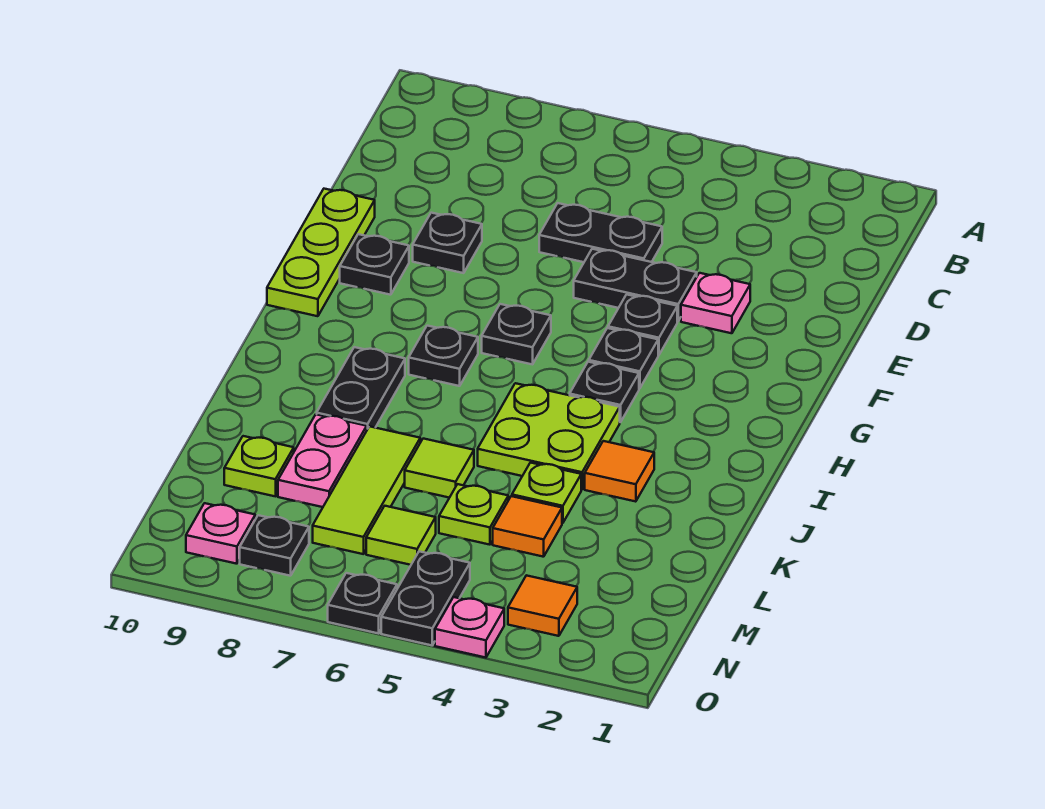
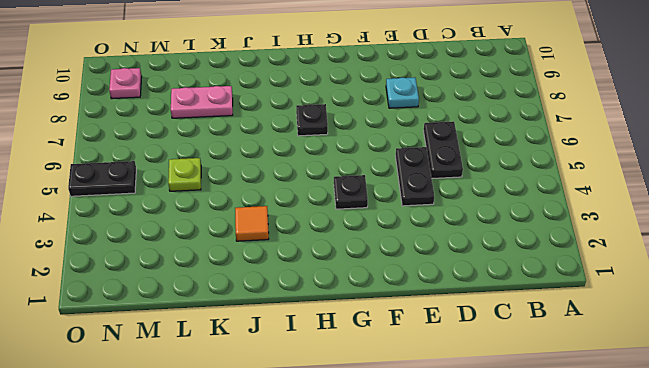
cyan 1x1 plate [386,77,419,108] -> black 1x1 plate [413,213,482,273]
none -> pink 1x1 plate [681,273,750,333]
none -> lime 1x3 plate [267,189,375,316]
none -> black 1x1 plate [608,294,677,355]

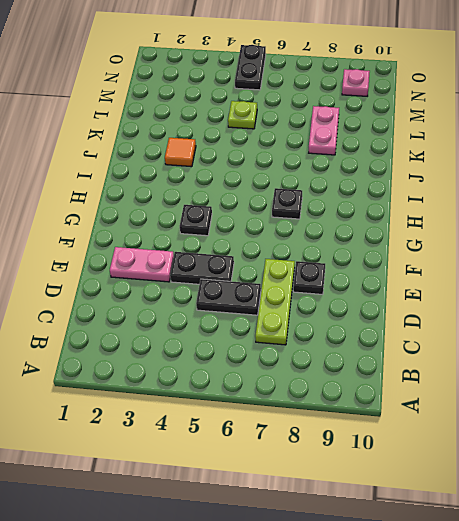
lime 1x3 plate [255,259,295,345] -> lime 1x3 plate moved to [267,189,375,316]
pink 1x2 plate [110,247,174,282] -> pink 1x1 plate [681,273,750,333]
none -> black 1x1 plate [608,294,677,355]
none -> black 1x1 plate [340,234,409,295]
none -> black 1x1 plate [482,304,551,364]

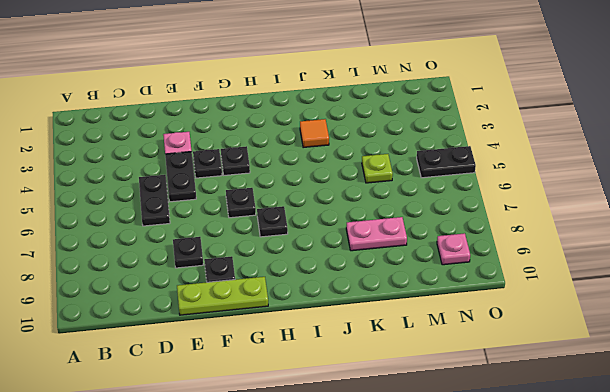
none -> black 1x1 plate [570,362,639,422]
none -> lime 2x2 plate [478,383,620,489]
none -> black 1x2 plate [317,347,405,429]

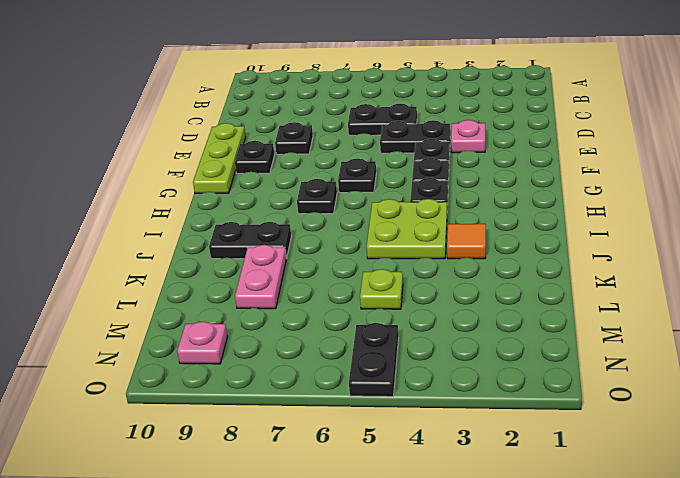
black 1x2 plate [209,222,291,259] -> black 1x2 plate turned to [317,347,405,429]
none -> lime 1x1 plate [512,463,581,523]
none -> lime 1x1 tile [405,439,474,498]
none -> lime 1x3 tile [313,426,420,554]

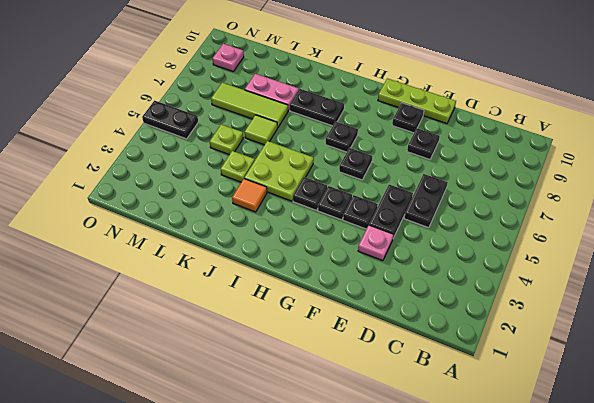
none -> orange 1x1 tile [493,496,562,557]
none -> lime 1x1 plate [224,436,294,496]
none -> lime 1x1 tile [366,506,436,565]

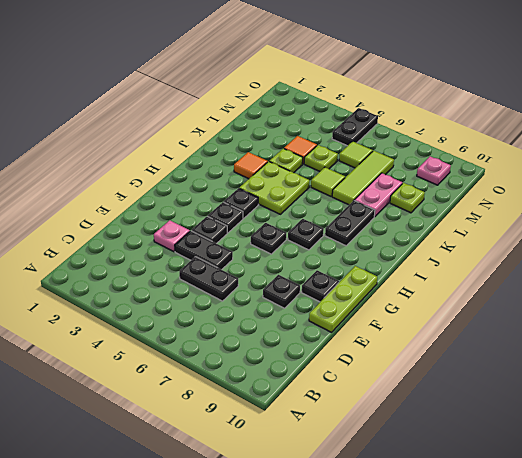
none -> orange 1x1 tile [508,575,577,636]
none -> black 1x1 plate [240,515,309,576]
none -> pink 1x1 plate [435,597,504,658]

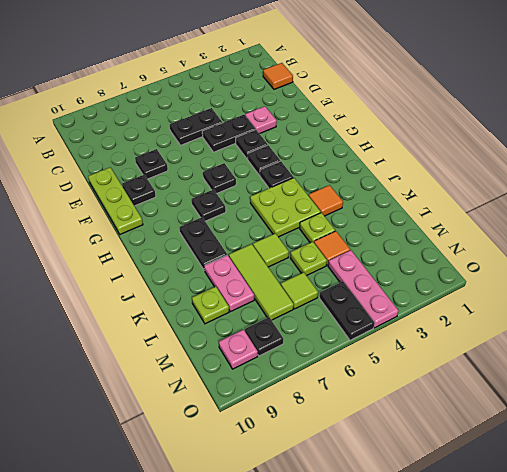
orange 1x1 tile [263,63,293,89] -> orange 1x1 tile moved to [508,575,577,636]
pink 1x3 plate [328,250,398,328] -> pink 1x1 plate [435,597,504,658]
none -> black 1x1 plate [328,573,397,633]

